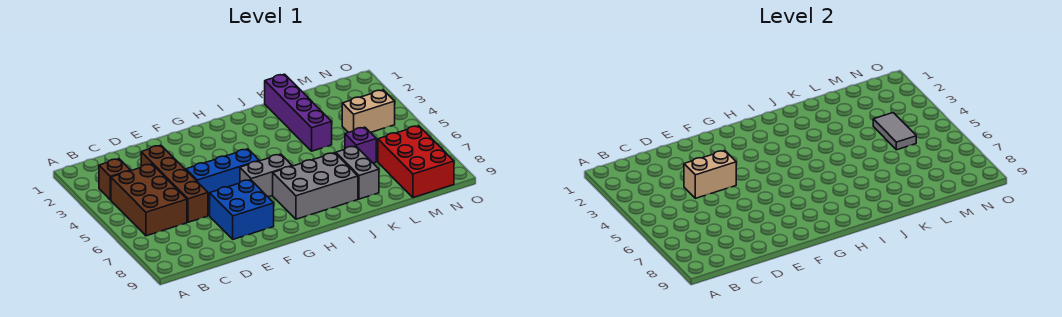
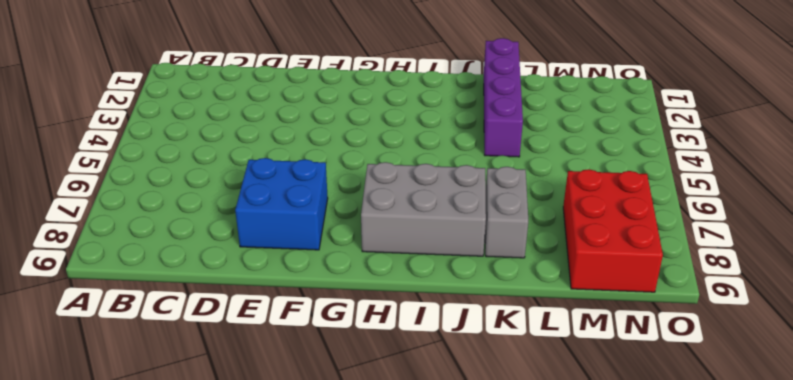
none -> brown 1x1 brick [99,159,130,200]
none -> brown 2x3 brick [111,164,187,236]
none -> brown 1x4 brick [141,145,208,222]

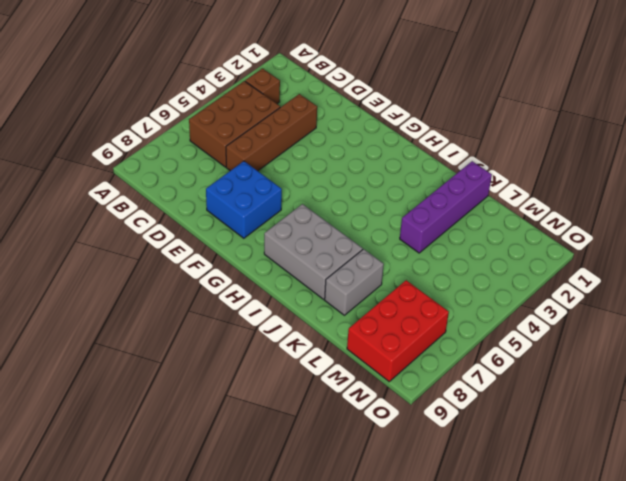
none -> blue 1x3 brick [186,149,259,200]
none -> grey 1x2 brick [240,154,292,197]
none -> purple 1x1 brick [345,127,376,163]

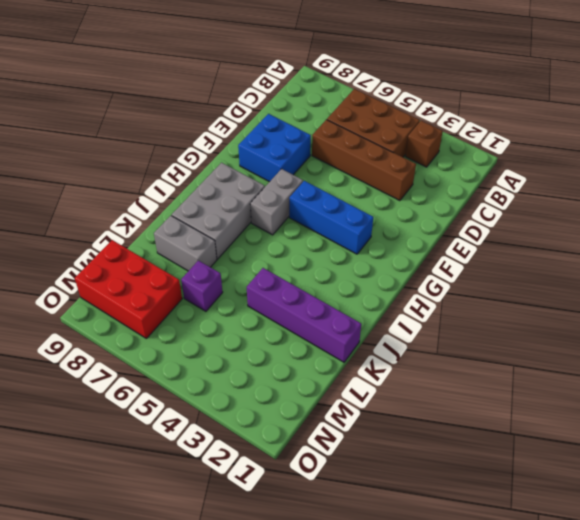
blue 1x3 brick [289,181,373,254] -> blue 1x3 brick turned to [186,149,259,200]
none -> tan 1x2 brick [342,90,395,133]
none -> tan 1x2 brick [684,151,736,198]
none -> grey 1x2 tile [873,113,916,150]

